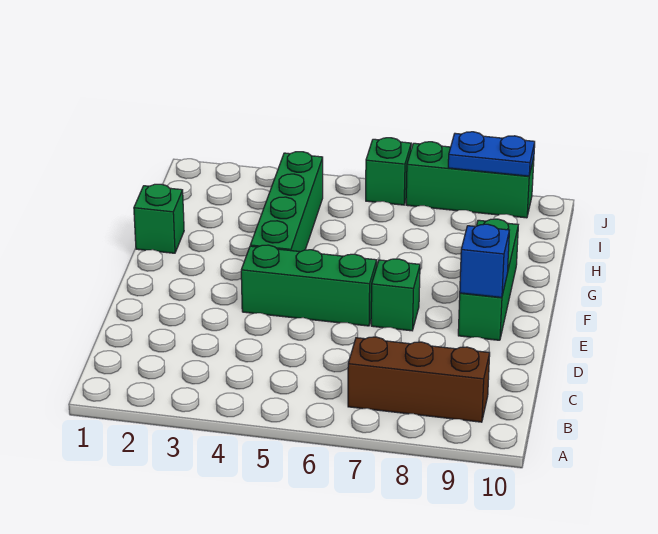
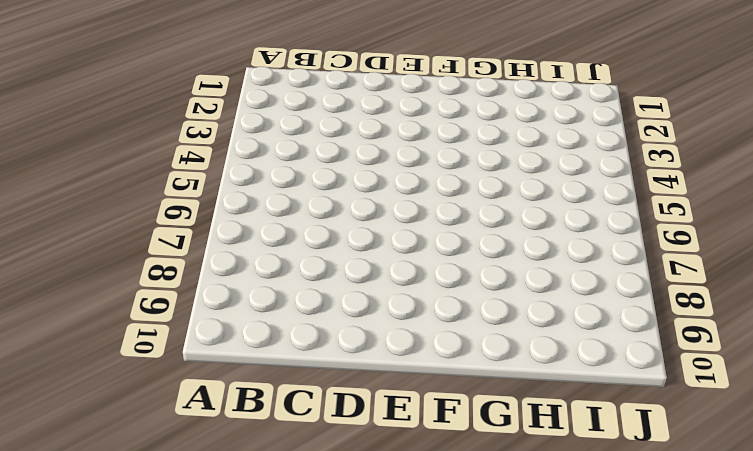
none -> brown 1x3 brick [348,337,490,422]
none -> green 1x3 brick [241,245,377,326]

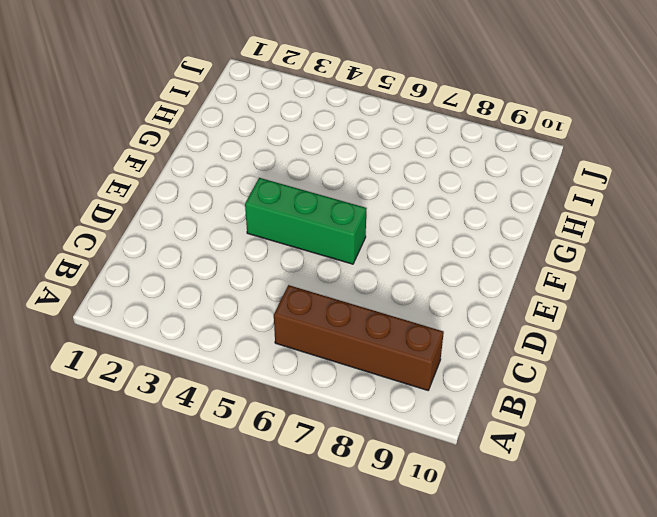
brown 1x4 brick [274,285,444,390] -> brown 1x3 brick [348,337,490,422]
none -> green 1x1 brick [371,259,420,331]
none -> green 1x3 brick [458,219,518,340]

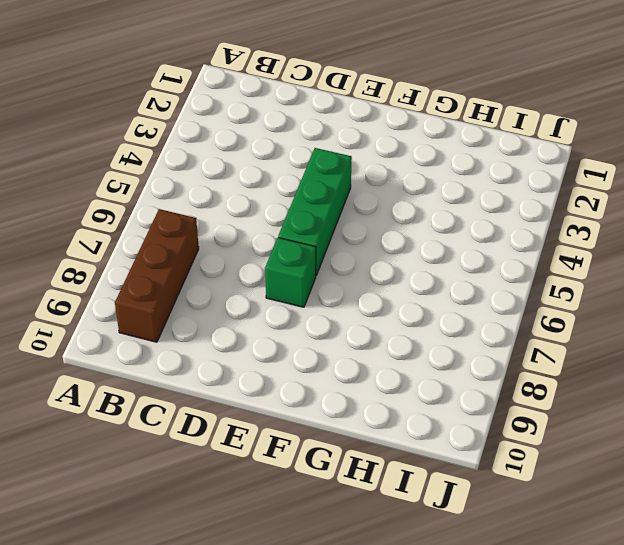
none -> green 1x3 brick [458,219,518,340]
none -> green 1x4 brick [250,152,323,252]

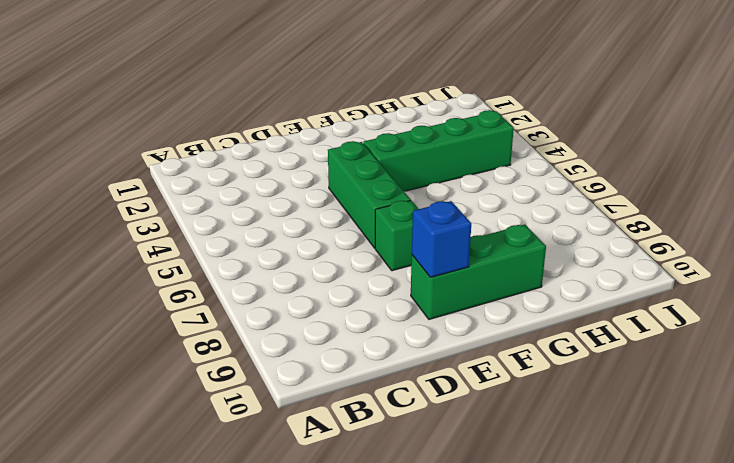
none -> brown 1x3 brick [348,337,490,422]
none -> green 1x1 brick [134,184,184,253]

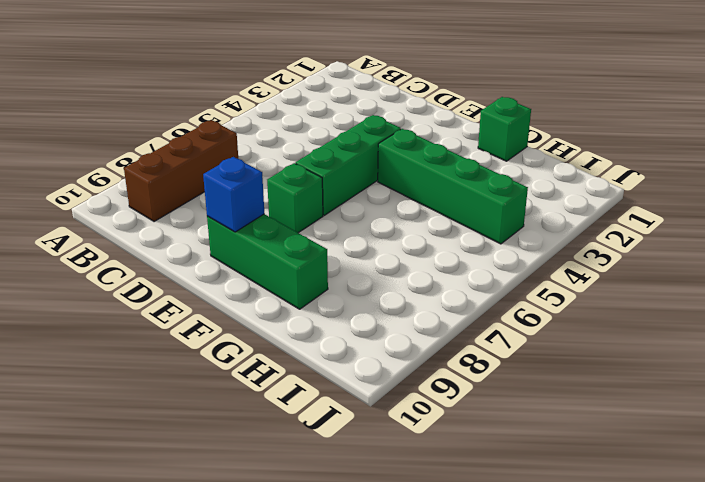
none -> green 1x1 brick [366,138,411,205]
none -> green 1x3 brick [406,142,534,218]

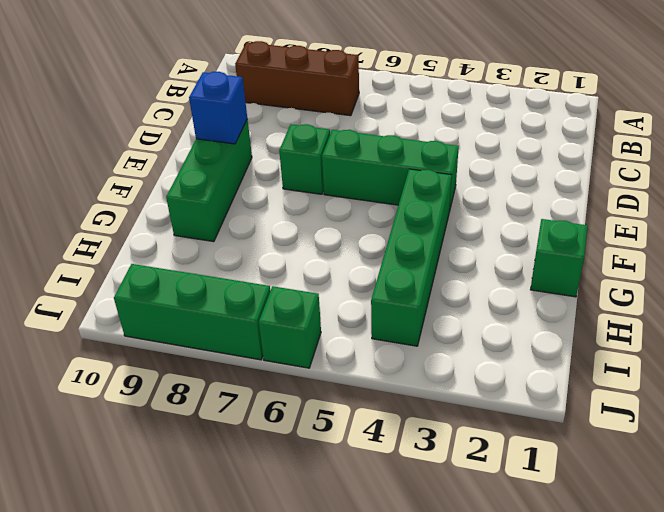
none -> blue 1x2 plate [448,132,535,176]

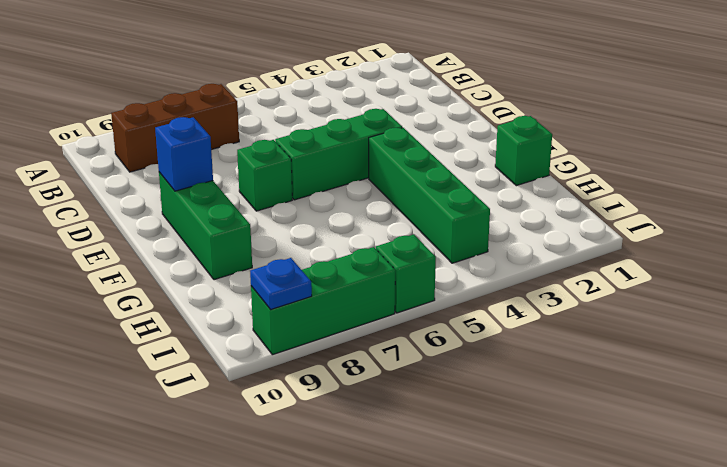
blue 1x1 plate [250,258,312,310] -> blue 1x2 plate [448,132,535,176]

